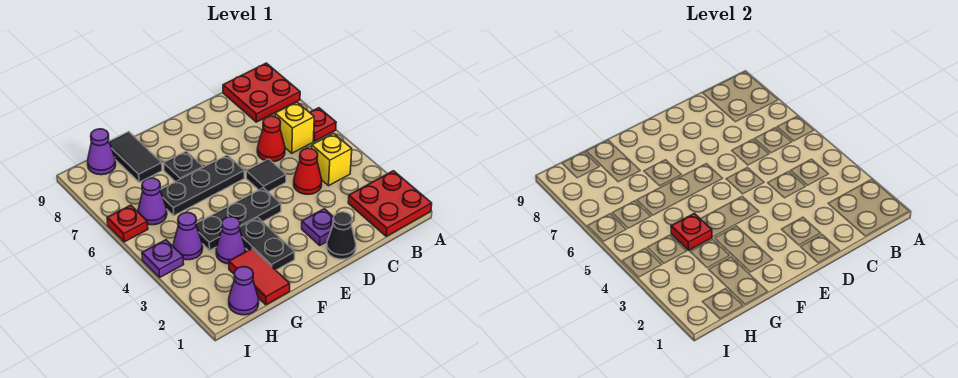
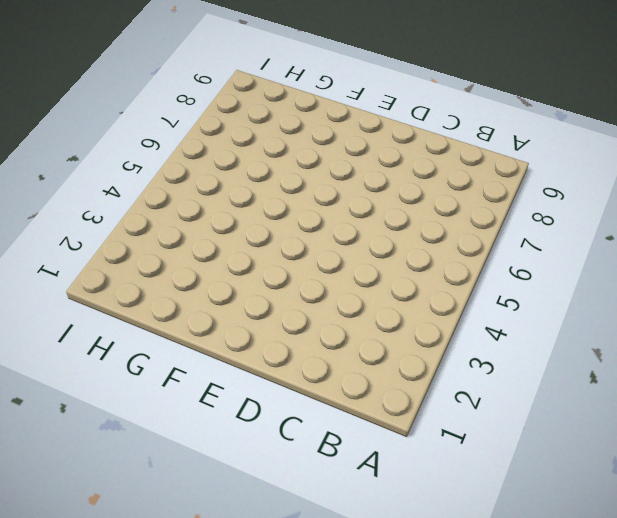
none -> red 2x2 plate [348,171,432,236]
none -> red 1x1 plate [310,108,336,141]
none -> red 2x2 plate [223,63,300,122]

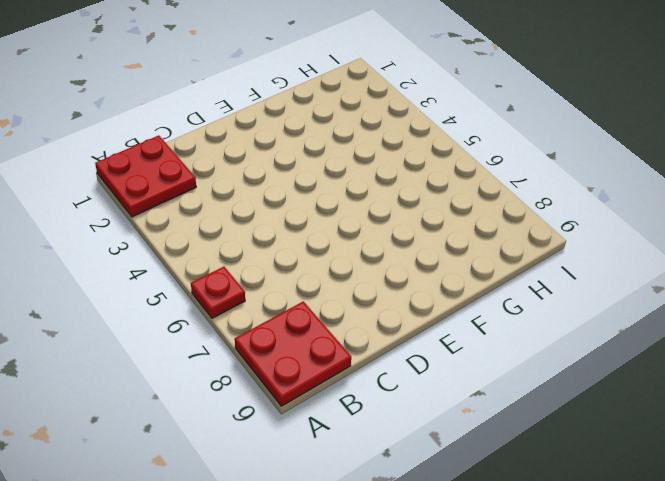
none -> yellow 1x1 brick [312,133,352,186]
none -> yellow 1x1 brick [275,102,314,153]
none -> red 1x1 cone [294,148,322,194]

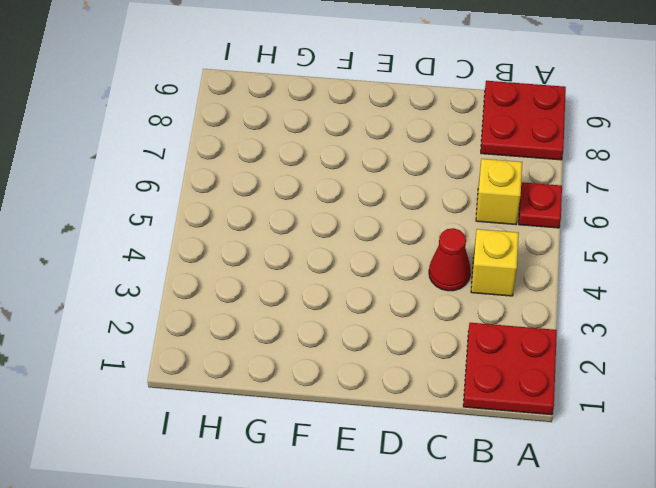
none -> red 1x1 cone [257,116,285,162]
none -> black 1x1 cone [327,212,356,259]
none -> purple 1x1 plate [302,209,334,245]

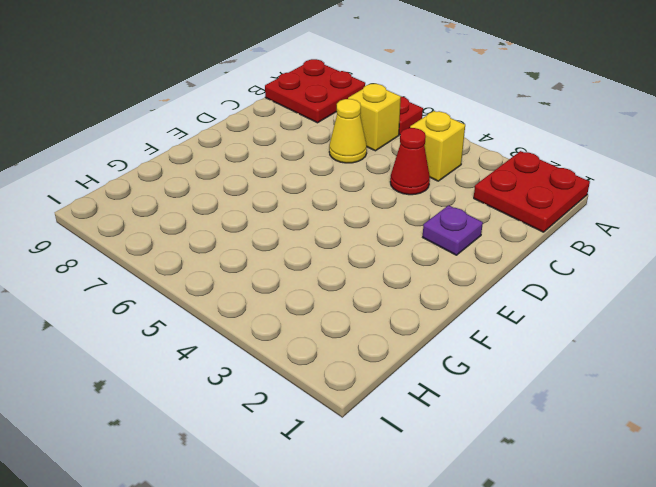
yellow 1x1 cone [329,99,367,163] -> red 1x1 cone [257,116,285,162]
none -> black 1x1 cone [327,212,356,259]
none -> black 1x1 tile [246,159,286,192]
none -> black 1x3 plate [196,188,281,250]

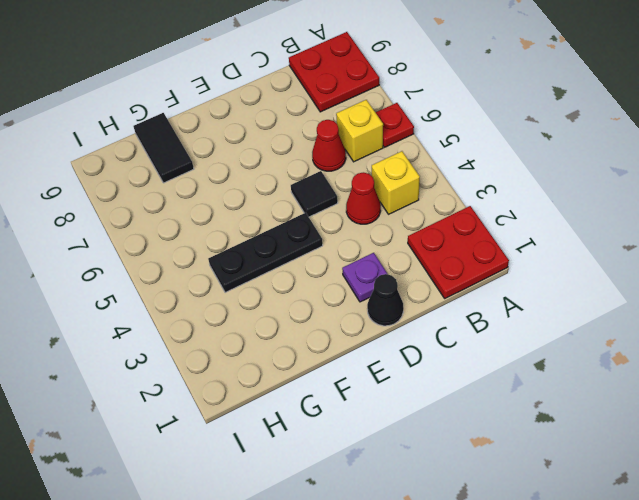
none -> black 1x3 plate [160,155,244,216]
none -> black 1x2 plate [240,218,295,270]
none -> black 1x1 plate [164,151,203,182]

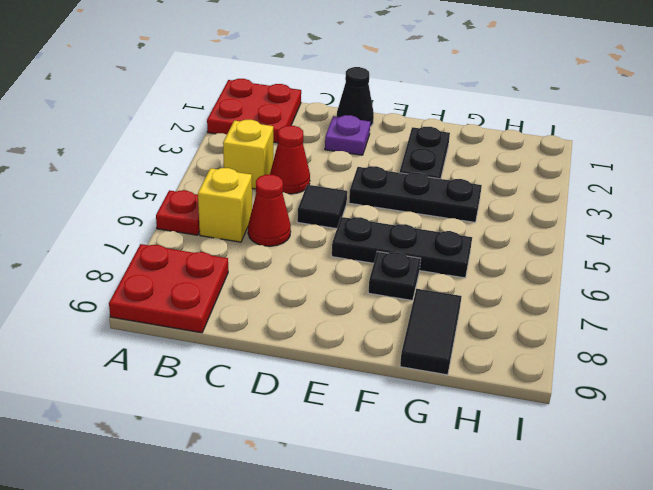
none -> red 1x2 tile [229,248,290,305]
none -> purple 1x1 cone [216,217,246,264]
none -> purple 1x1 cone [229,267,259,315]

